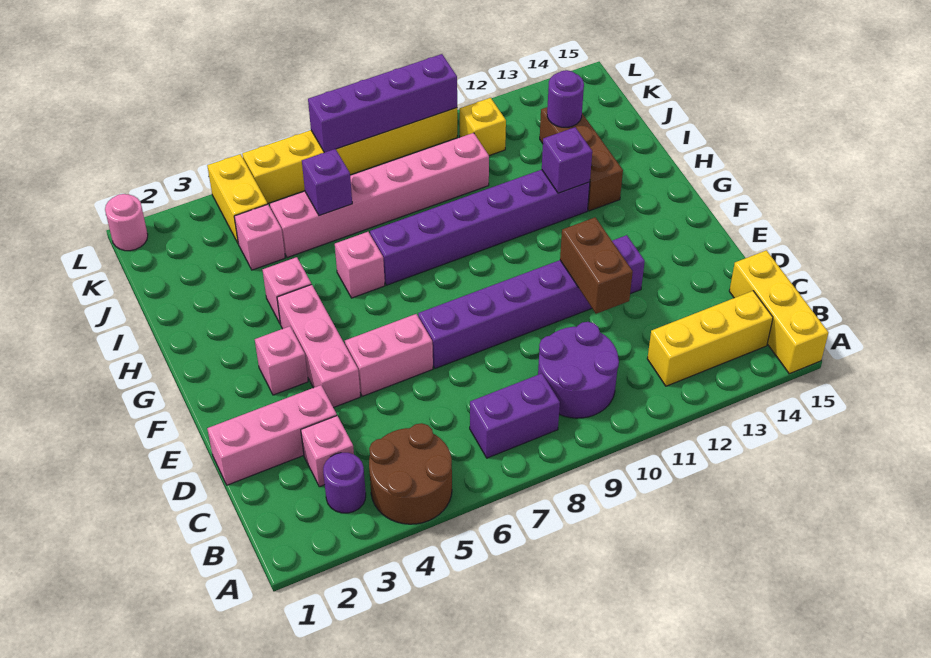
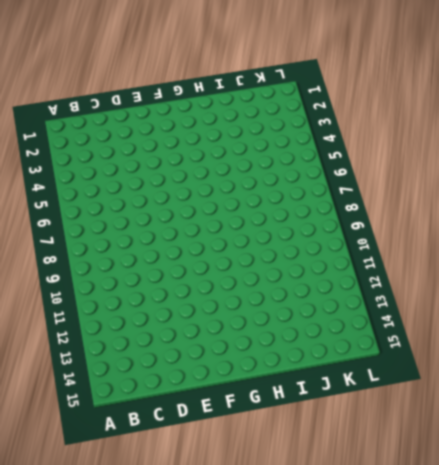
none -> brown 2x2 round brick [369,423,452,524]
none -> yellow 1x3 brick [729,250,828,374]
none -> purple 1x1 round brick [323,453,366,513]

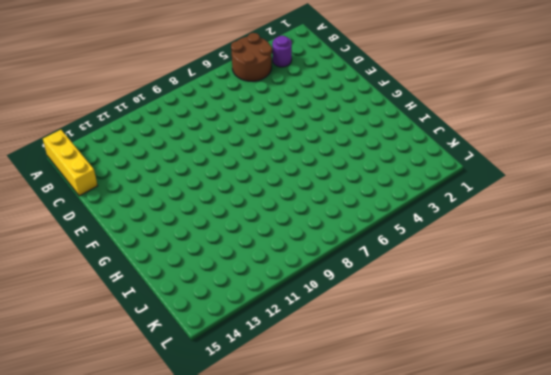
none -> purple 1x2 brick [470,373,560,458]
none -> purple 2x2 round brick [538,322,619,418]
none -> yellow 1x3 brick [647,291,773,386]

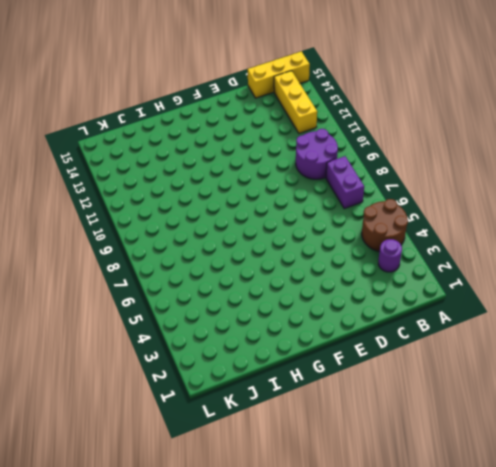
none -> pink 1x1 brick [301,416,354,487]
none -> pink 1x3 brick [207,385,337,485]
none -> pink 1x3 brick [277,284,360,408]

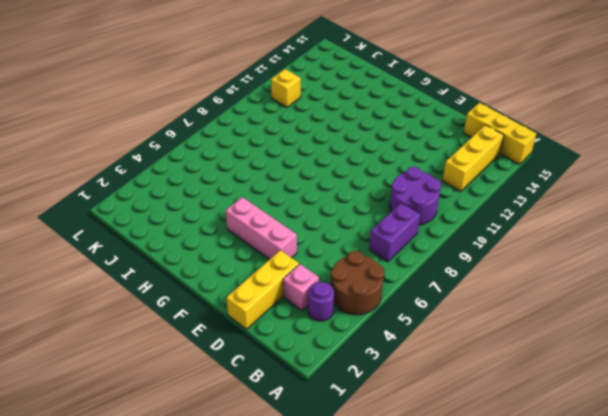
yellow 1x3 brick [226,250,299,329] -> pink 1x3 brick [207,385,337,485]
none -> pink 1x2 brick [345,314,433,396]
none -> purple 1x6 brick [418,235,645,368]
none -> pink 1x1 brick [255,326,308,395]

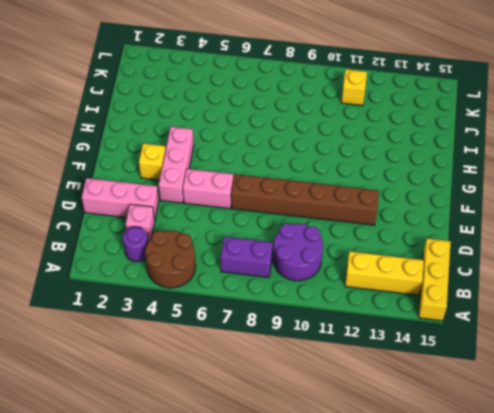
brown 1x6 brick [231,174,379,225] -> purple 1x6 brick [418,235,645,368]
yellow 1x1 brick [139,144,166,180] -> pink 1x1 brick [255,326,308,395]
none -> pink 1x1 brick [263,257,311,324]
none -> pink 1x1 brick [335,232,385,298]
none -> purple 1x6 brick [370,170,590,285]

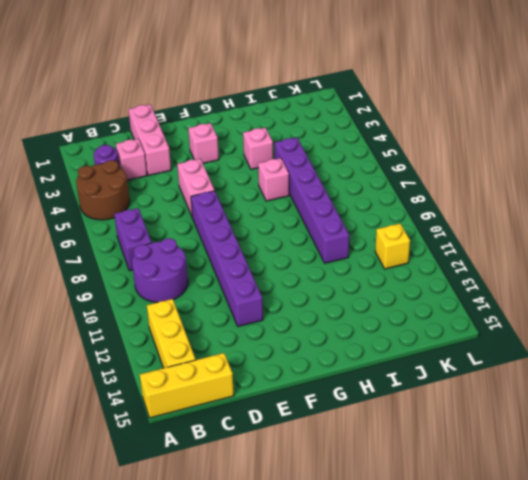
purple 1x6 brick [275,137,349,263] -> purple 1x6 brick moved to [370,170,590,285]
none -> pink 1x3 brick [277,284,360,408]
none -> brown 1x3 brick [540,107,623,211]
none -> pink 1x1 brick [234,204,285,270]

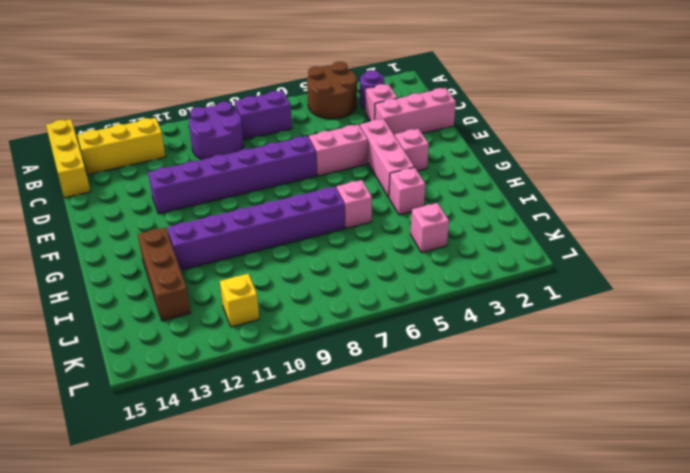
none -> pink 1x6 brick [270,133,489,258]
none -> yellow 1x2 brick [207,154,267,243]
none -> pink 1x1 round brick [105,194,148,251]

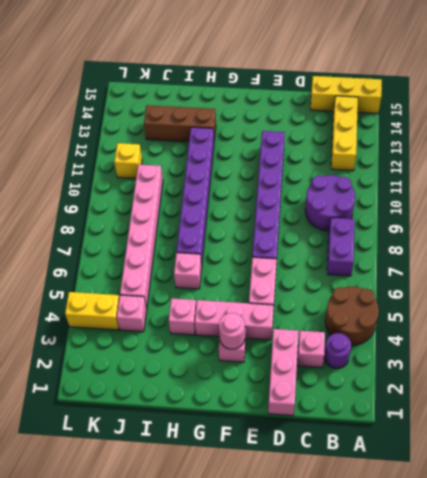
pink 1x1 round brick [219,313,245,349] -> pink 1x1 round brick moved to [105,194,148,251]
none -> yellow 1x6 brick [242,108,457,204]
none -> brown 1x2 brick [560,217,633,314]
none -> purple 1x1 brick [542,127,592,193]

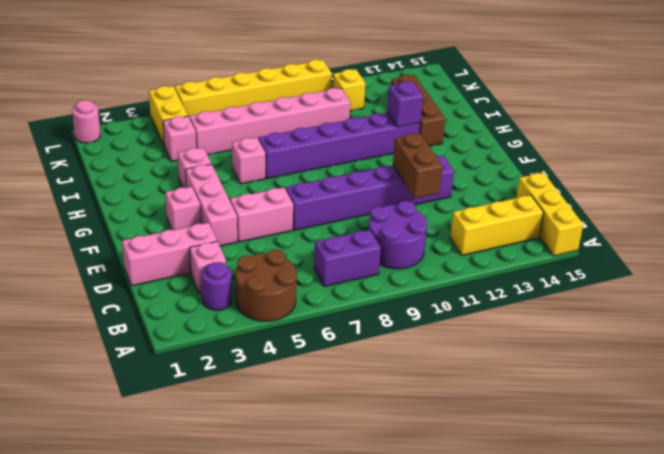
none -> purple 1x1 brick [302,149,352,216]
none -> purple 1x1 round brick [547,70,584,127]
none -> purple 1x4 brick [308,54,457,152]

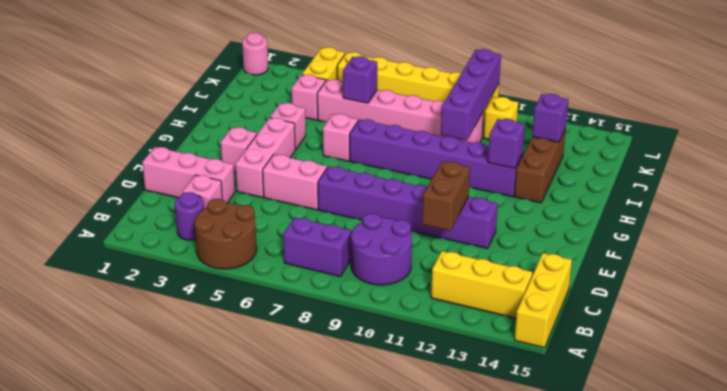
purple 1x4 brick [441,49,501,140] -> purple 1x4 brick turned to [308,54,457,152]
purple 1x1 brick [532,94,568,142] -> purple 1x1 round brick [547,70,584,127]

